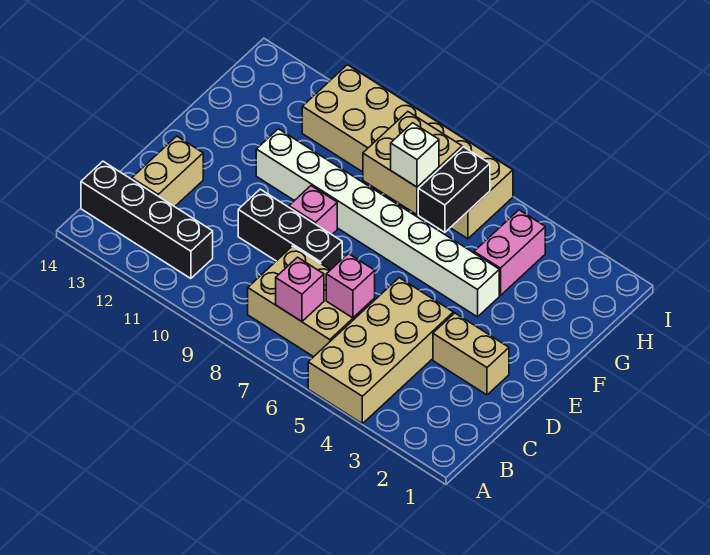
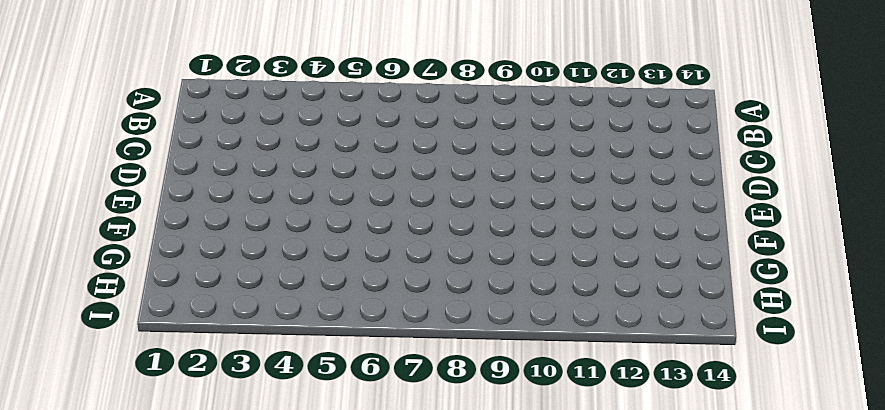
none -> tan 2x4 brick [308,278,453,424]
none -> tan 2x3 brick [248,246,375,357]
none -> black 1x4 brick [81,161,213,279]

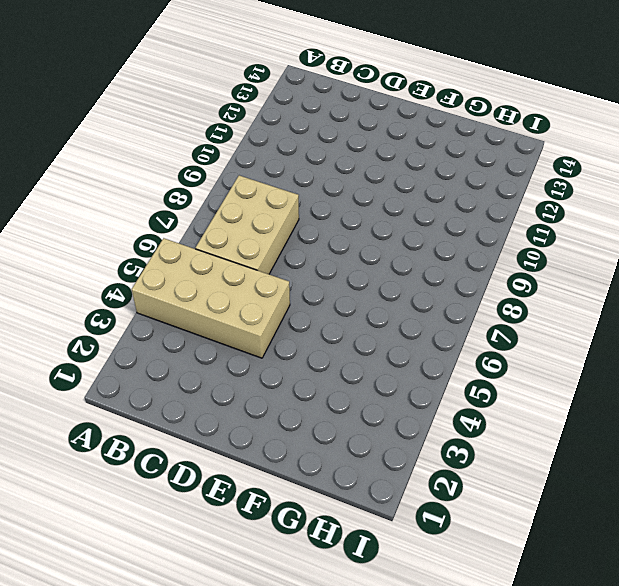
none -> black 1x4 brick [81,161,213,279]
none -> tan 1x2 brick [132,136,203,207]
none -> tan 1x2 brick [433,313,509,395]

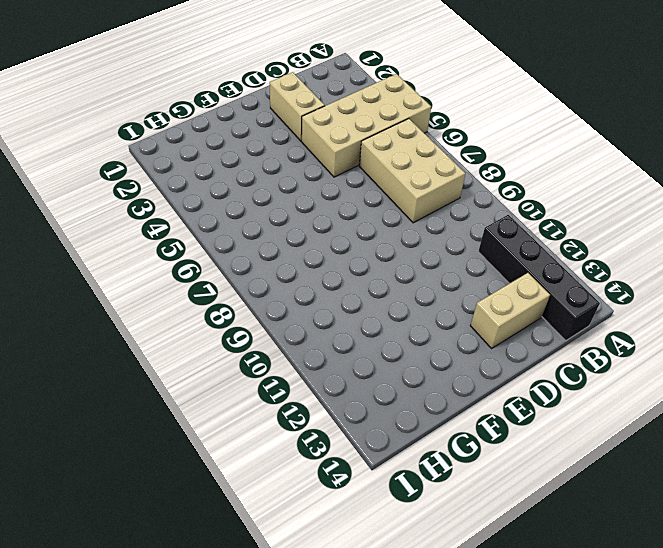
none -> black 1x3 brick [238,189,342,270]
none -> pink 1x1 brick [289,186,337,234]
none -> white 1x8 brick [256,129,499,317]

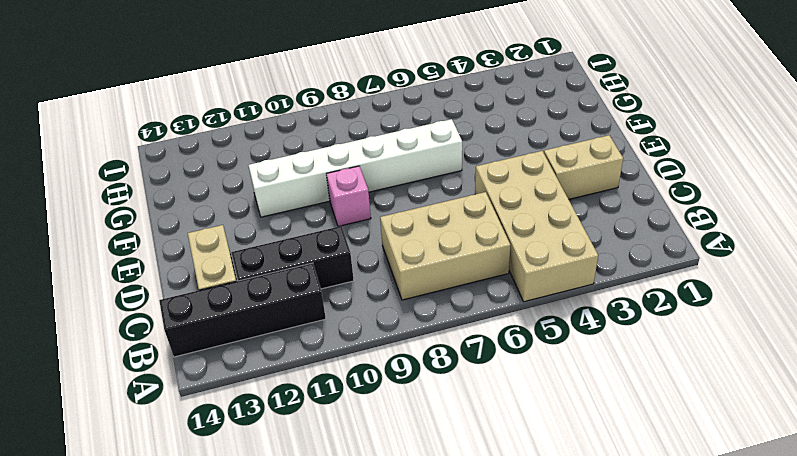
black 1x3 brick [231,226,354,289] -> black 1x3 brick moved to [238,189,342,270]
white 1x6 brick [249,119,462,217] -> white 1x8 brick [256,129,499,317]
none -> pink 1x2 brick [474,210,545,295]
none -> tan 2x6 brick [302,65,513,239]
none -> pink 1x1 brick [276,257,324,322]

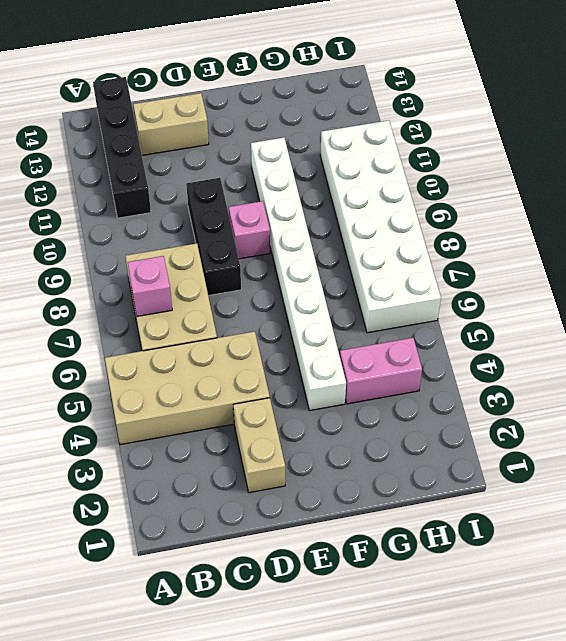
white 2x6 brick [320,120,441,333] -> tan 2x6 brick [302,65,513,239]
none -> pink 1x1 brick [326,254,375,318]
none -> black 1x2 brick [418,147,490,232]
none -> tan 2x2 brick [363,112,462,215]

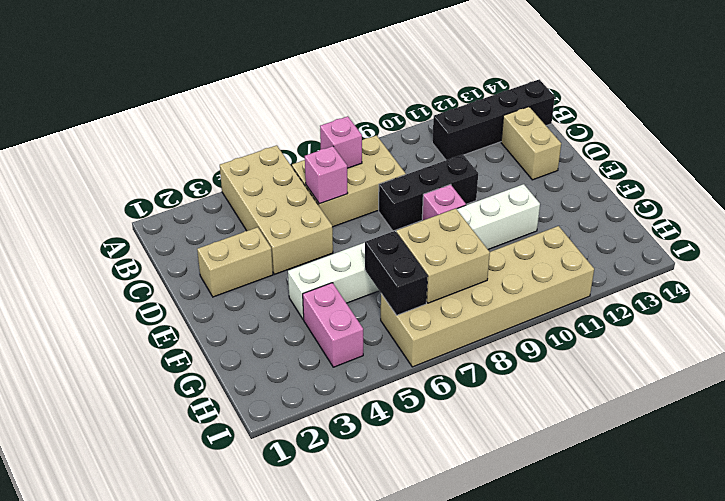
none -> white 1x1 brick [391,123,439,187]

